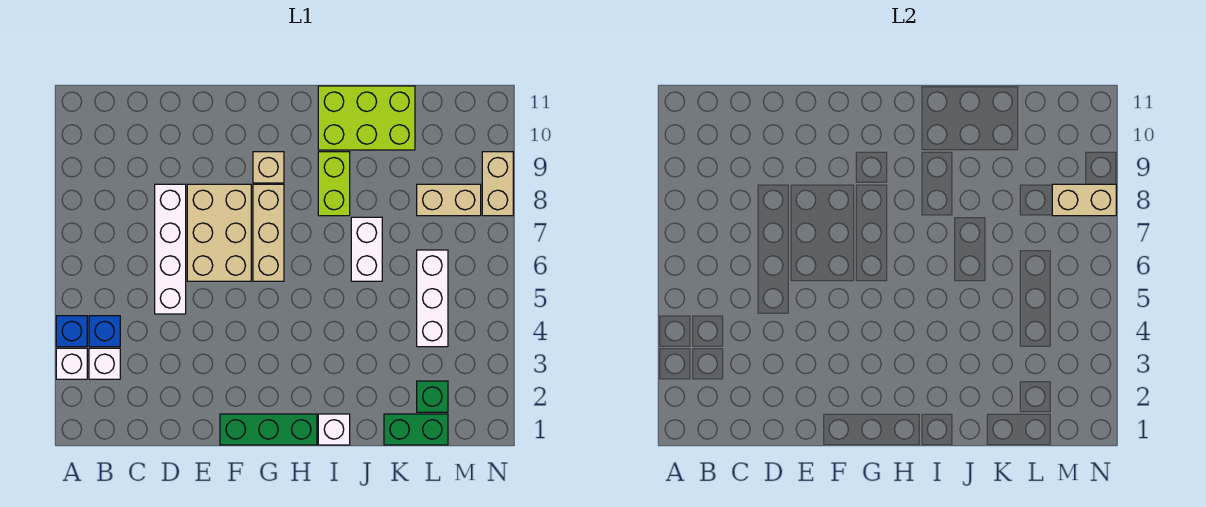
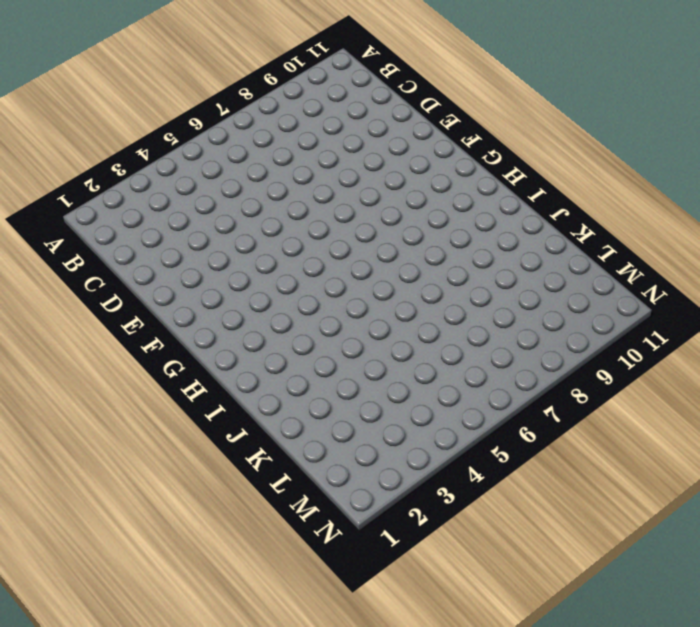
none -> white 1x1 brick [56,348,87,379]
none -> blue 1x1 brick [56,316,87,347]
none -> white 1x1 brick [89,348,120,379]

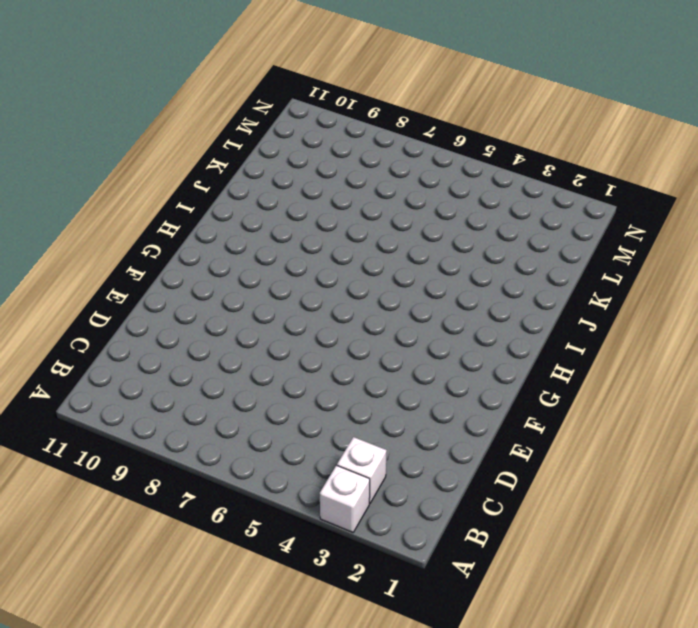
none -> blue 1x1 brick [56,316,87,347]
none -> blue 1x1 brick [89,316,120,347]
none -> white 1x4 brick [155,184,186,314]

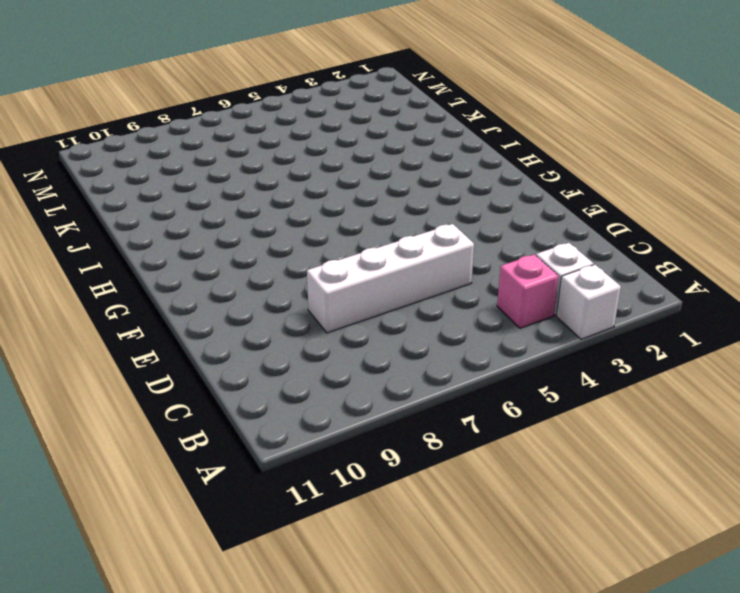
pink 1x1 brick [497,254,558,328] -> blue 1x1 brick [89,316,120,347]
none -> blue 1x1 brick [56,316,87,347]
none -> tan 2x3 brick [187,184,251,281]
none -> green 1x3 brick [220,414,317,445]

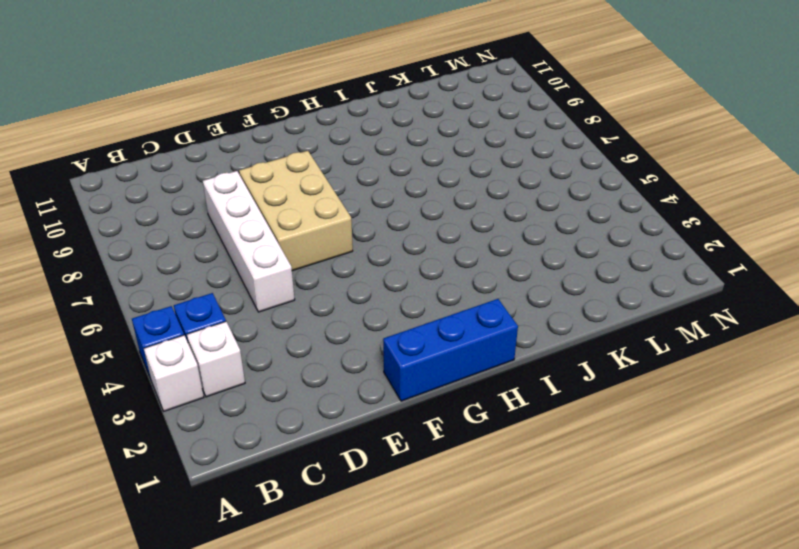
blue 1x3 brick [383,299,518,401] -> green 1x3 brick [220,414,317,445]
none -> tan 1x3 brick [253,184,284,281]
none -> tan 1x1 brick [253,152,284,183]
none -> white 1x1 brick [318,414,350,445]

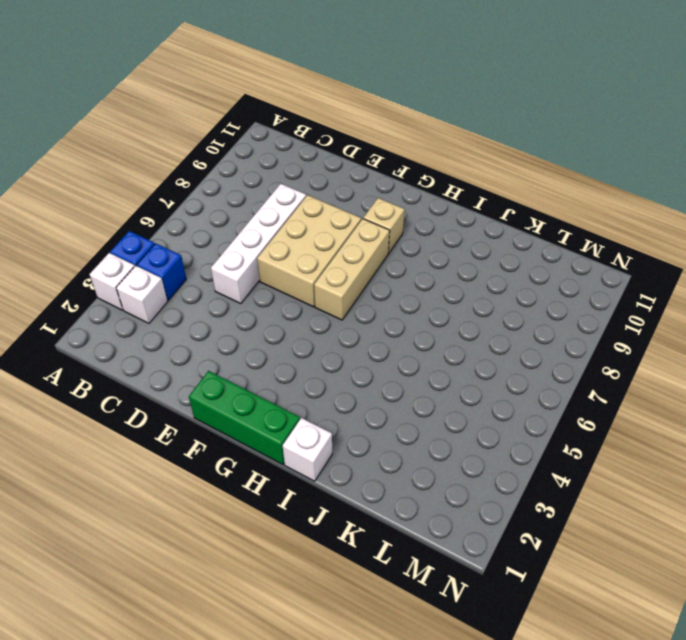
none -> lime 1x2 brick [318,152,350,216]
none -> lime 2x3 brick [318,86,415,150]
none -> white 1x2 brick [351,217,382,281]

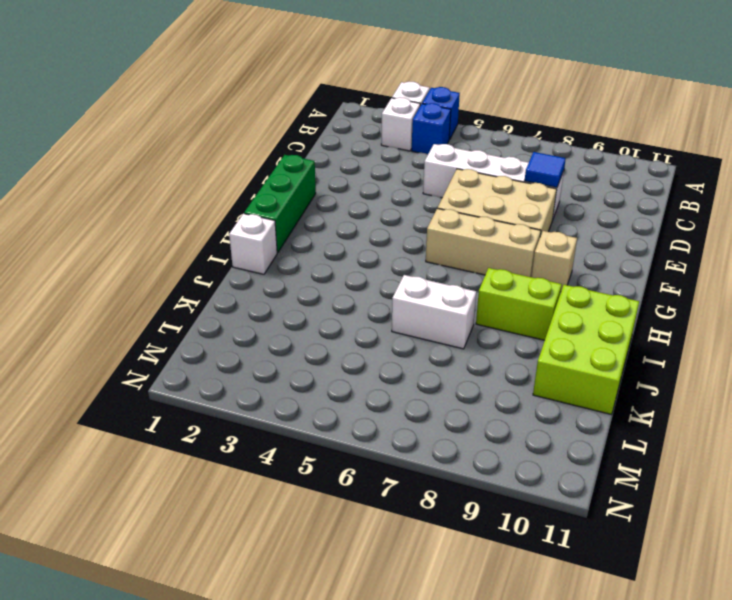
blue 1x1 tile [525,152,566,187] -> none
none -> green 1x2 brick [384,414,448,445]
none -> green 1x1 brick [417,381,448,412]
none -> white 1x3 brick [417,250,448,347]

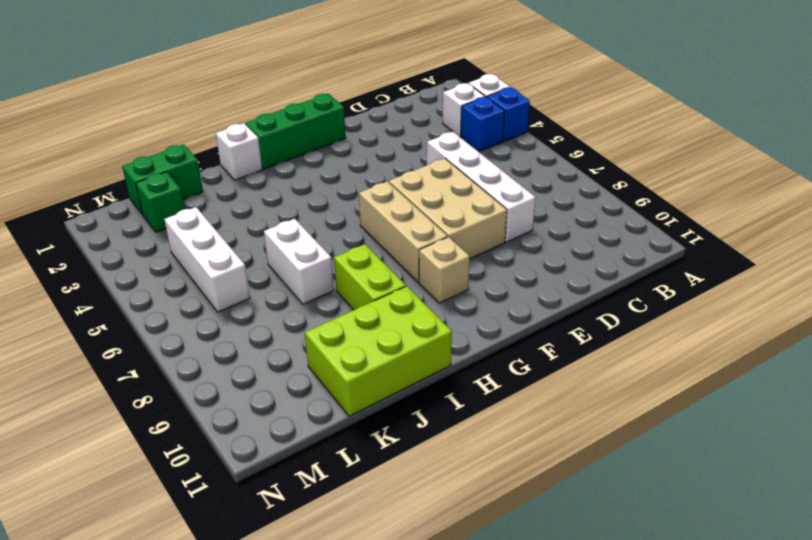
none -> tan 1x2 brick [417,184,481,216]
none -> tan 1x2 brick [482,152,513,216]
none -> tan 1x2 brick [1052,184,1116,216]

